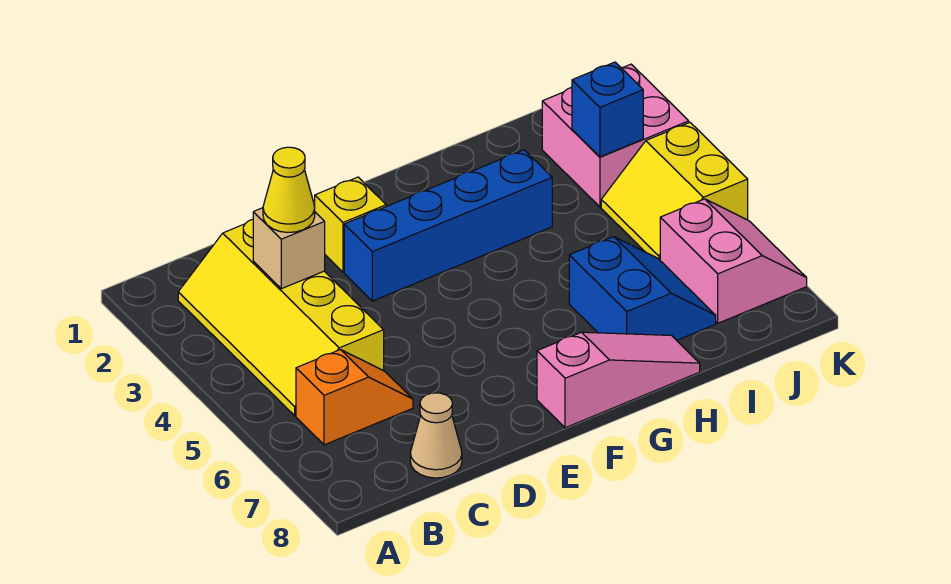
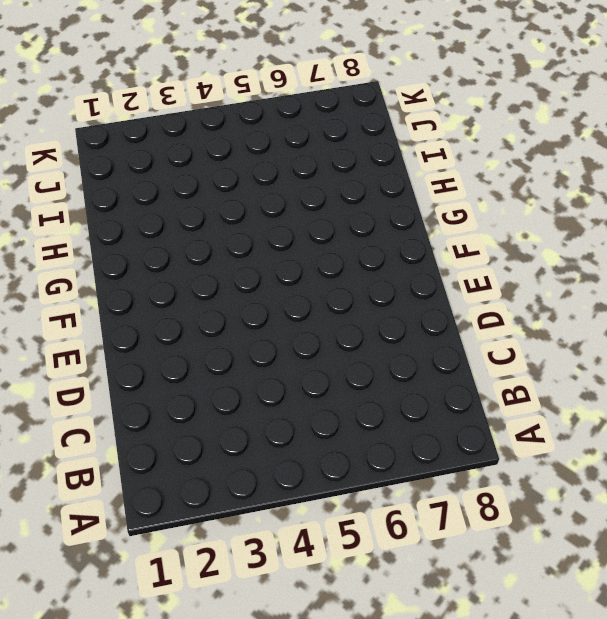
none -> yellow 2x4 slope [178,219,384,416]
none -> orange 1x2 slope [296,350,413,445]
none -> tan 1x1 cone [410,393,462,478]

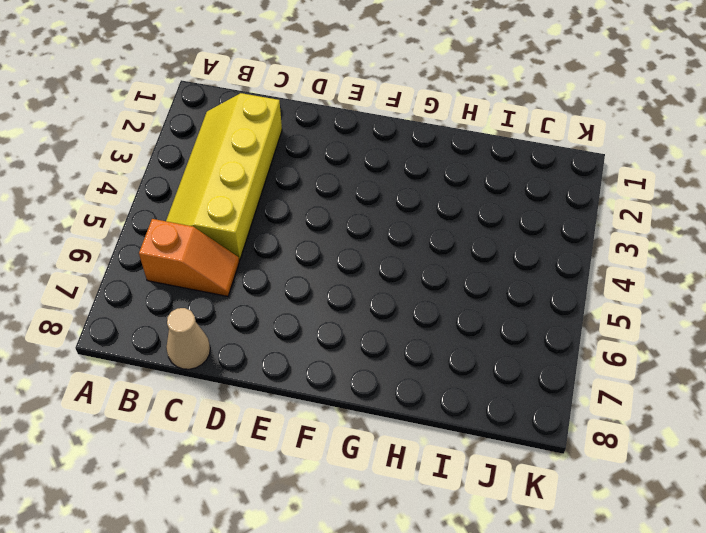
none -> yellow 1x1 brick [315,177,386,272]
none -> blue 1x4 brick [344,150,552,301]
none -> pink 1x3 slope [537,332,700,428]

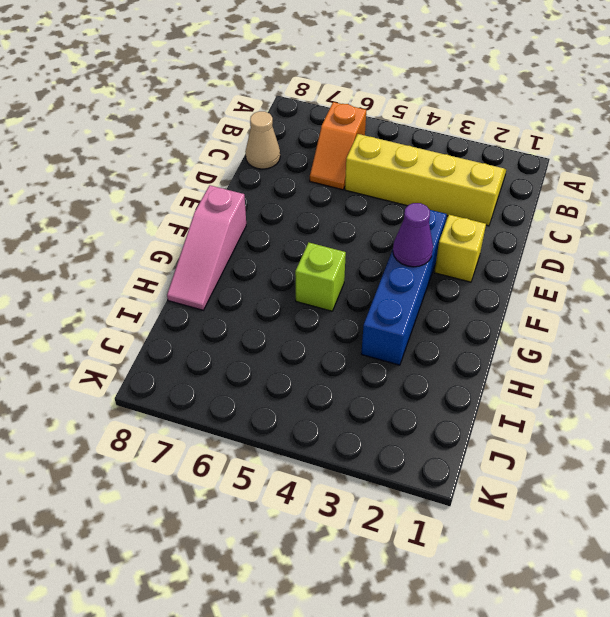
purple 1x1 cone [393,203,433,267] -> none
lime 1x1 brick [295,242,346,311] -> none
none -> blue 2x2 slope [569,237,716,340]
none -> pink 2x2 brick [542,64,689,207]
none -> yellow 2x2 slope [601,123,748,260]

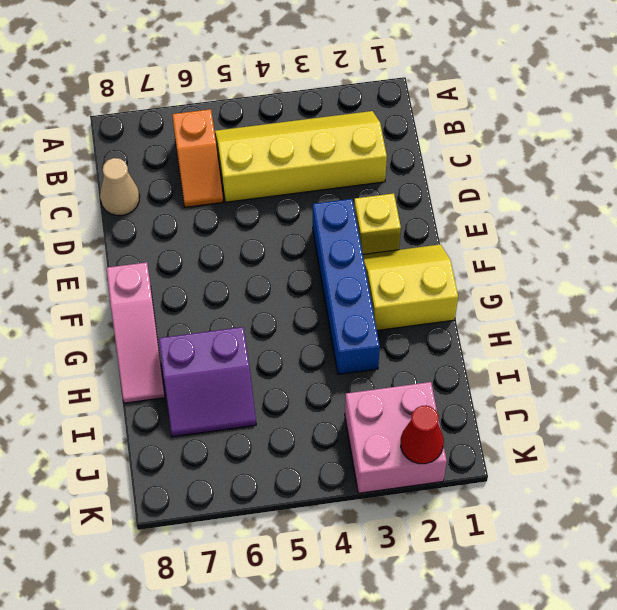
yellow 2x2 slope [363,244,458,330] -> yellow 2x2 slope moved to [601,123,748,260]
purple 2x2 slope [159,327,256,437] -> blue 2x2 slope [569,237,716,340]
red 1x1 cone [401,406,444,464] -> none
none -> pink 2x2 slope [660,199,807,323]
none -> tan 1x1 brick [253,208,325,289]
none -> blue 1x1 brick [572,62,643,157]

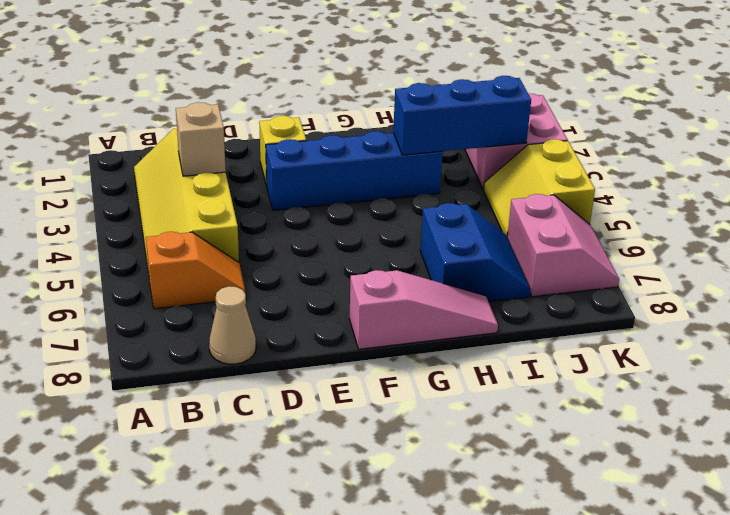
blue 1x3 brick [393,76,531,155] -> blue 1x1 brick [572,62,643,157]
none -> yellow 1x1 cone [263,147,315,232]

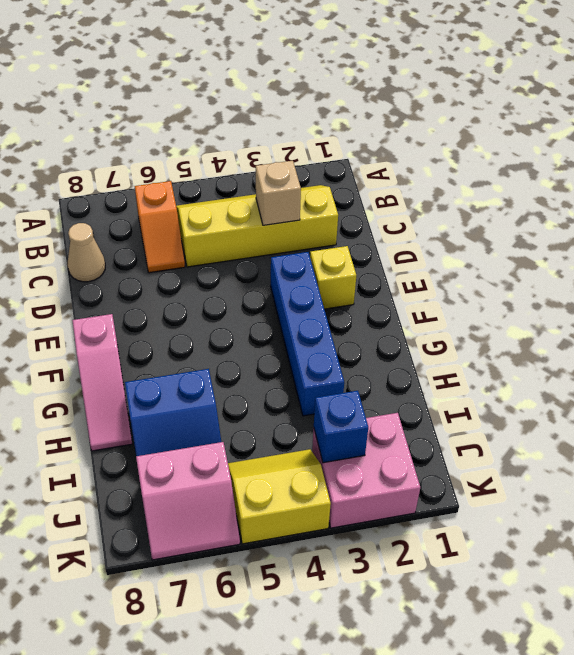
none -> yellow 1x1 cone [263,147,315,232]

